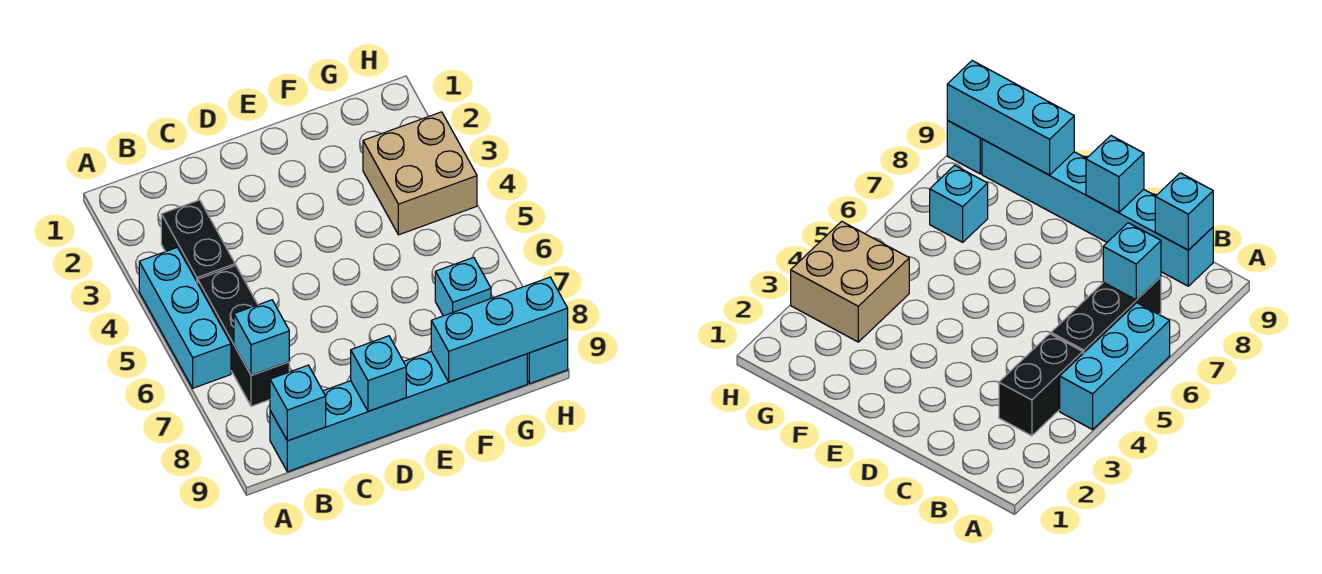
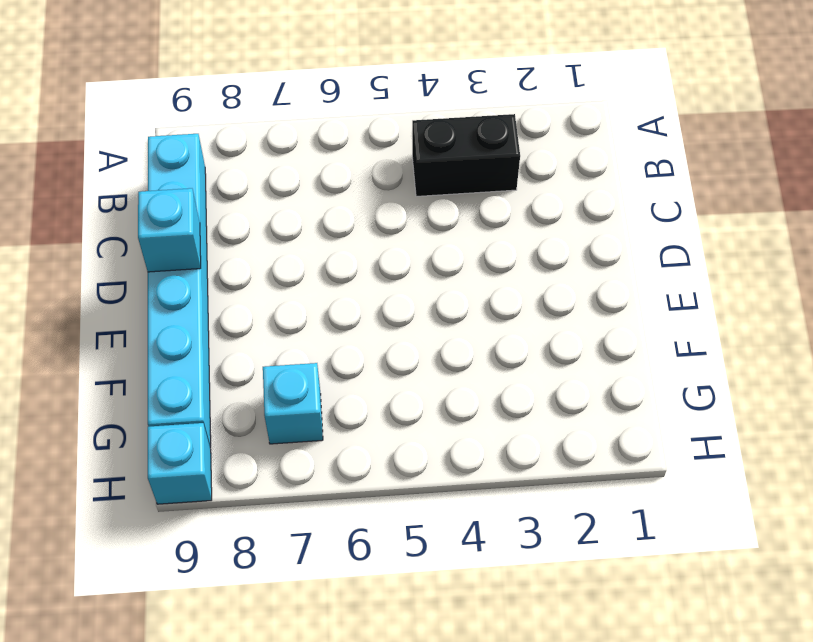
none -> cyan 1x3 brick [139,247,231,388]
none -> black 1x3 brick [198,265,289,406]

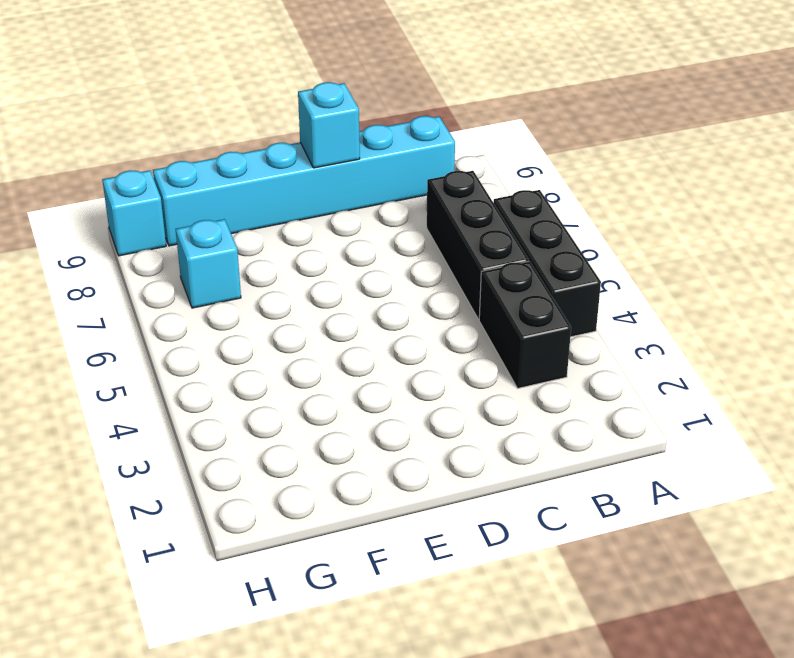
black 1x3 brick [494,190,601,337] -> cyan 1x3 brick [139,247,231,388]
none -> tan 2x2 brick [363,112,477,235]
none -> cyan 1x1 brick [234,300,289,375]

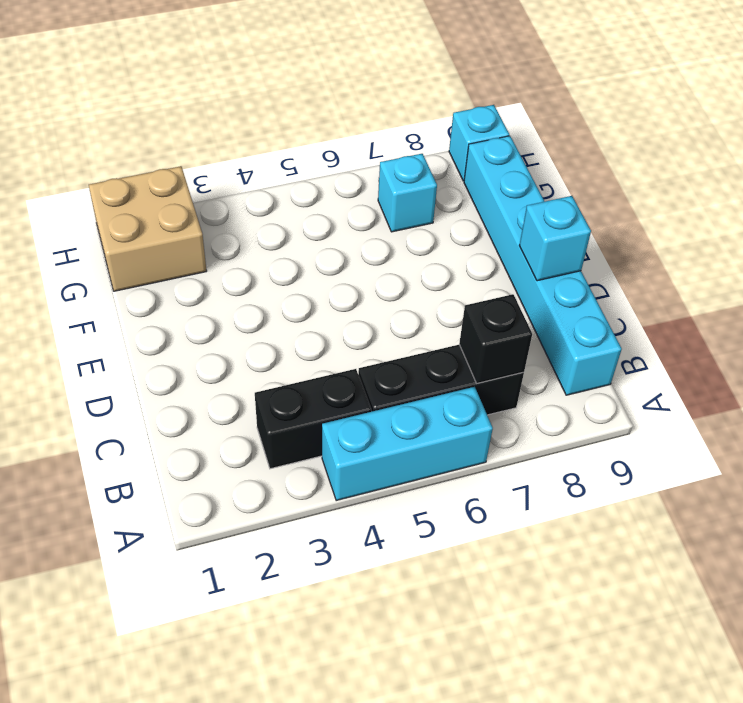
black 1x1 brick [459,294,532,383] -> cyan 1x1 brick [234,300,289,375]
tan 2x2 brick [89,166,207,291] -> tan 2x2 brick moved to [363,112,477,235]
none -> cyan 1x1 brick [270,365,326,441]
none -> cyan 1x3 brick [431,277,568,382]

